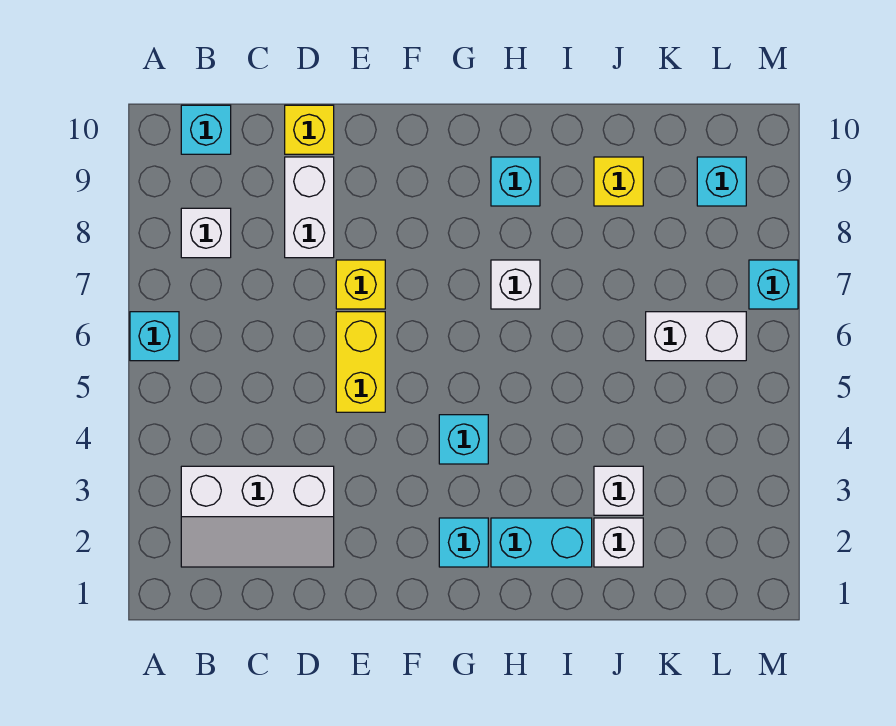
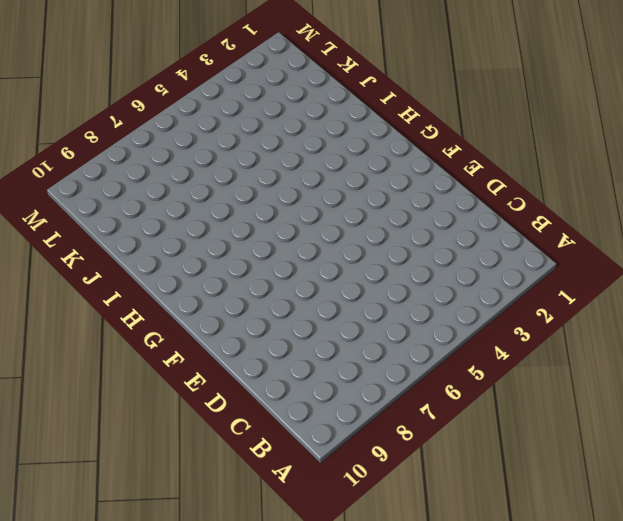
none -> cyan 1x1 brick [130,312,179,361]
none -> white 2x3 slope [181,466,334,567]
none -> white 1x1 brick [181,208,231,258]

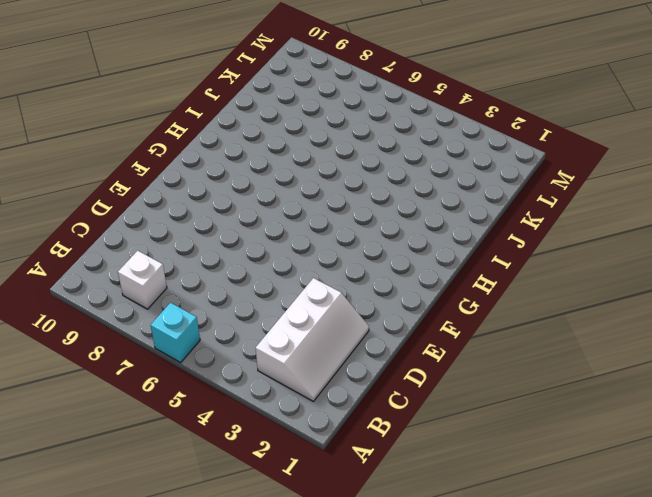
none -> cyan 1x1 brick [181,105,231,154]
none -> white 1x2 brick [285,157,334,258]
none -> yellow 1x1 brick [285,105,334,154]

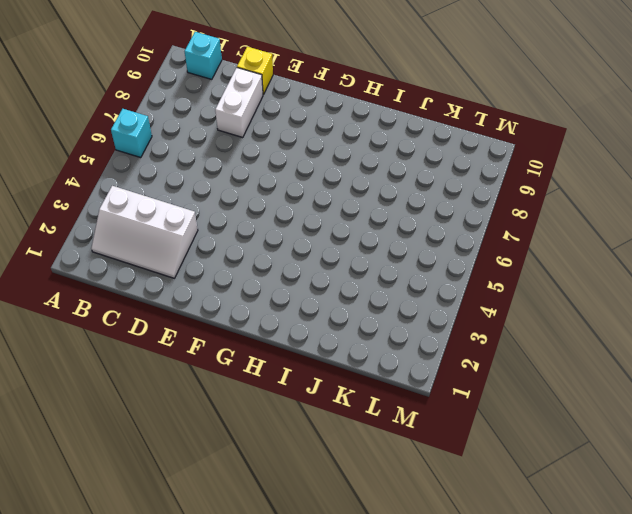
none -> white 1x1 brick [181,208,231,258]
none -> yellow 1x2 brick [336,312,385,412]
none -> yellow 1x1 brick [336,260,385,309]

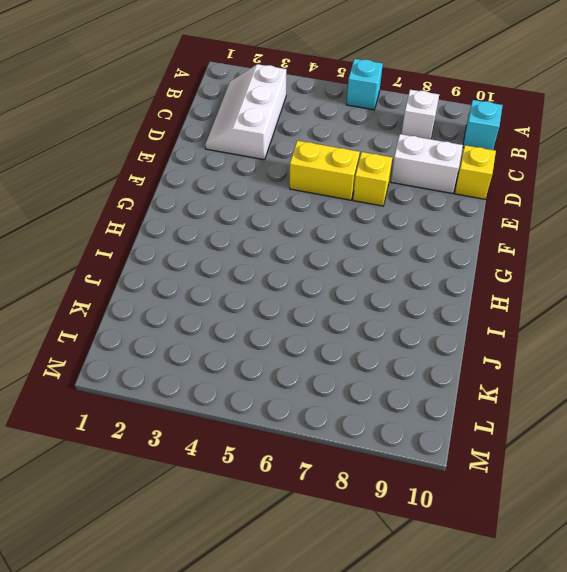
none -> cyan 1x1 brick [439,518,488,567]
none -> cyan 1x1 brick [439,415,488,464]
none -> cyan 1x2 brick [491,518,592,567]

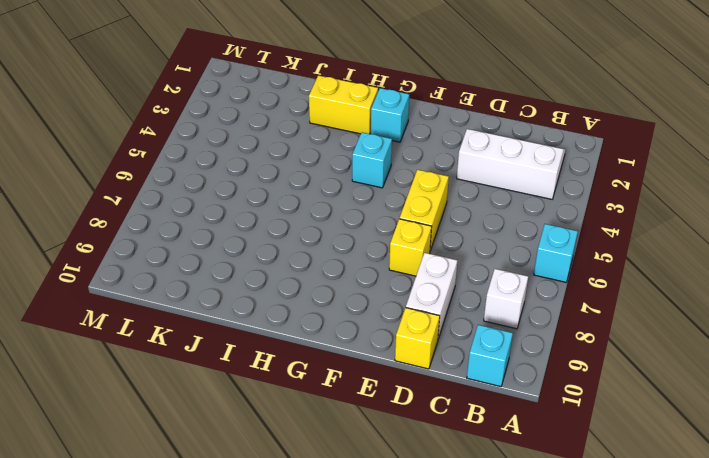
yellow 1x2 brick [309,75,378,134] -> cyan 1x2 brick [491,518,592,567]
none -> white 1x1 brick [491,260,540,309]
none -> cyan 1x1 brick [491,157,540,206]
none -> white 1x1 brick [594,518,643,567]

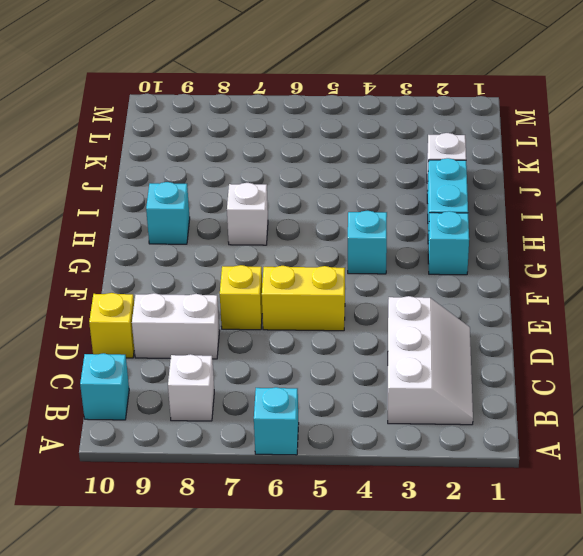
none -> white 1x1 brick [594,466,643,515]
none -> yellow 1x1 brick [594,157,643,206]
none -> white 1x2 brick [646,312,746,361]

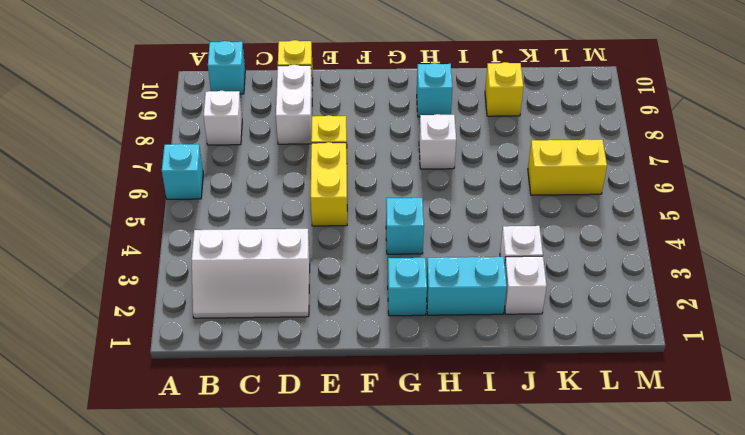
yellow 1x2 brick [528,139,607,195] -> white 1x2 brick [646,312,746,361]
none -> cyan 1x1 brick [697,157,746,206]
none -> cyan 1x1 brick [749,260,798,309]

